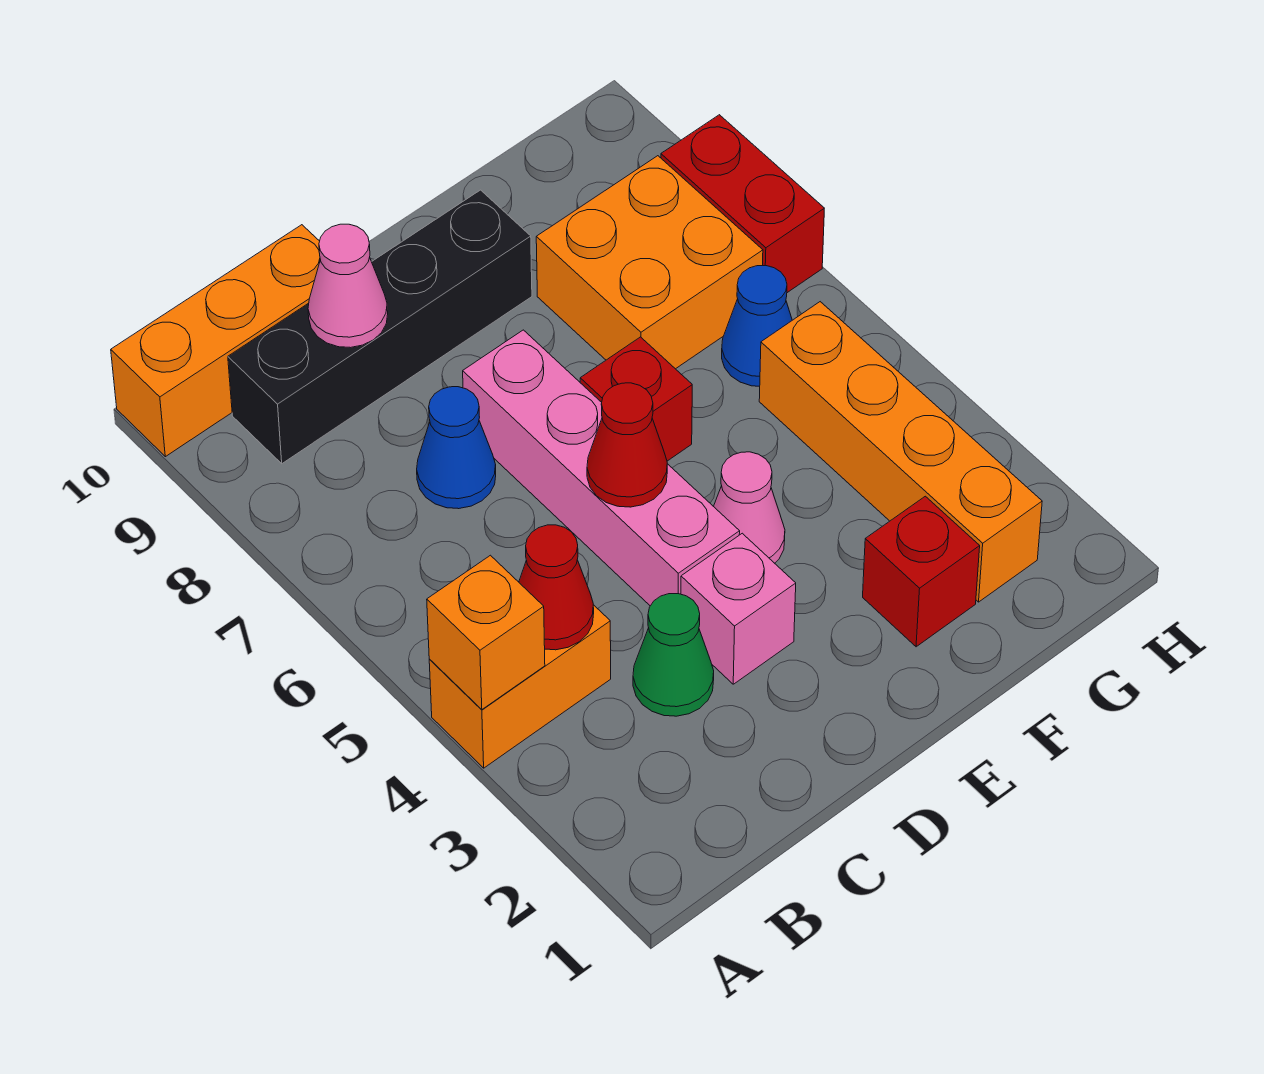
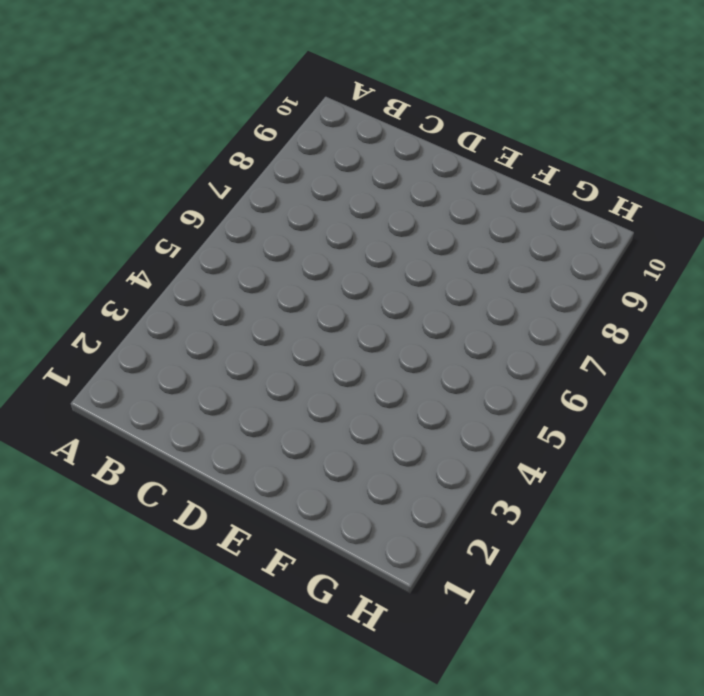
none -> orange 1x2 brick [429,605,611,768]
none -> orange 1x3 brick [111,225,320,457]
none -> black 1x4 brick [228,190,532,464]

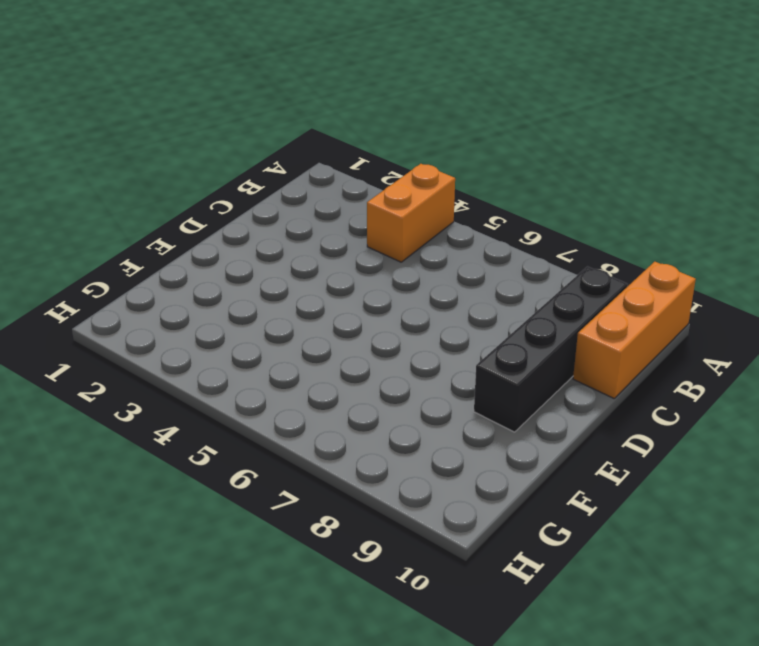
none -> green 1x1 cone [633,594,714,716]
none -> blue 1x1 cone [417,387,496,509]
none -> pink 1x1 brick [681,533,796,684]

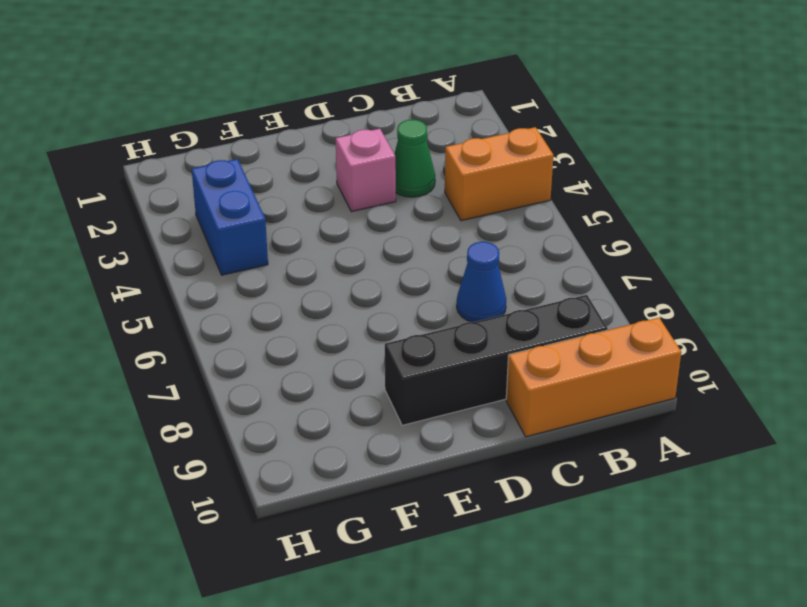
blue 1x2 brick [192,159,268,275] -> orange 1x4 brick [759,302,1042,602]
none -> pink 1x4 brick [463,330,740,606]
none -> pink 1x1 cone [714,452,785,563]
none -> red 1x1 brick [580,337,692,461]

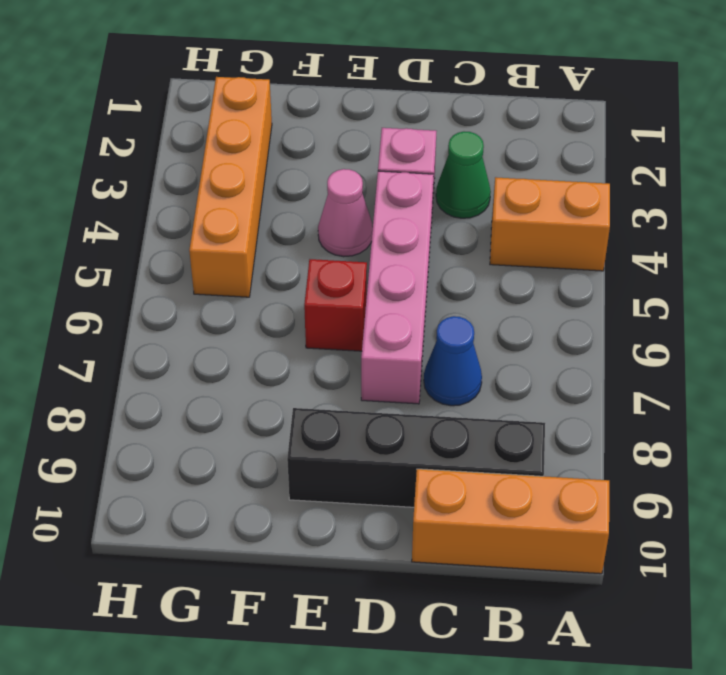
none -> red 1x1 brick [863,496,980,647]
none -> orange 2x2 brick [536,156,763,369]
none -> blue 1x1 cone [722,266,792,386]

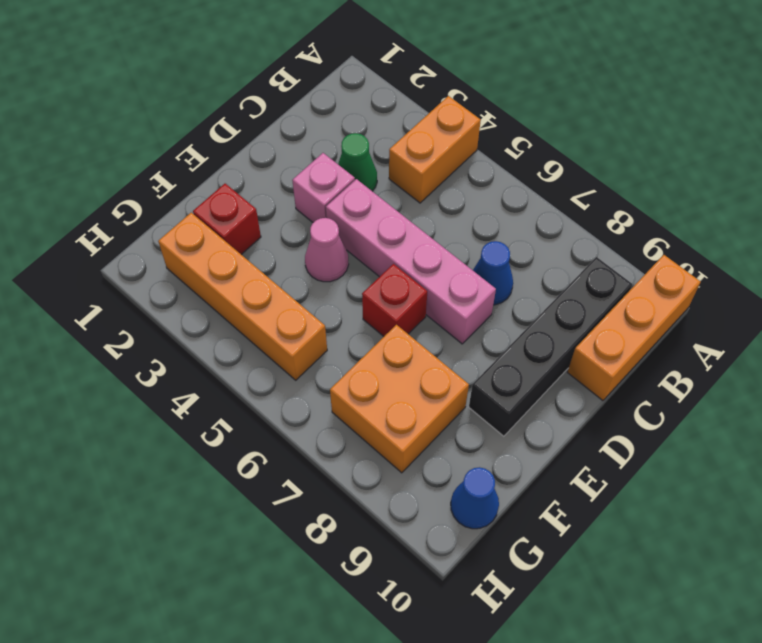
blue 1x1 cone [451,467,499,529] -> blue 1x1 cone moved to [722,266,792,386]
none -> red 1x2 brick [661,115,824,293]
none -> orange 1x1 brick [427,555,545,709]
none -> red 1x1 cone [519,525,594,650]

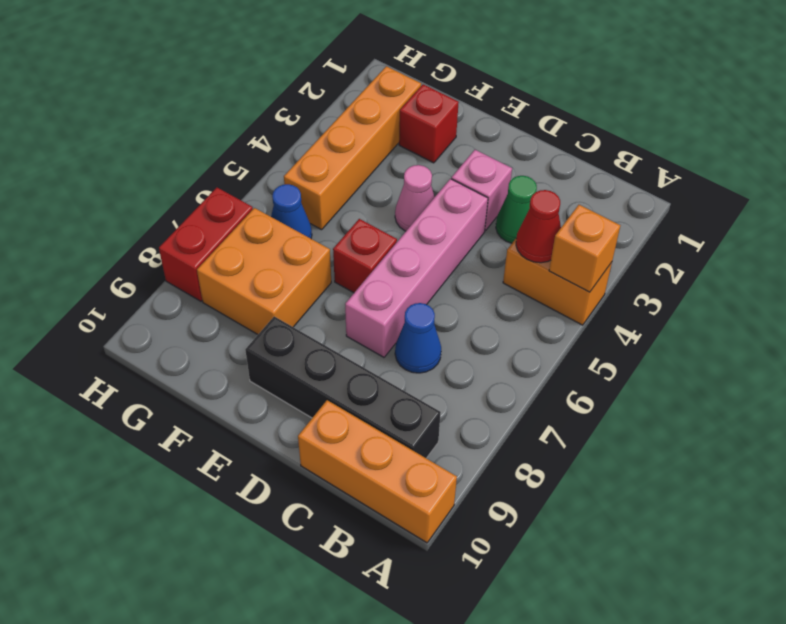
none -> pink 1x1 cone [308,224,388,348]
none -> red 1x1 cone [587,383,667,507]

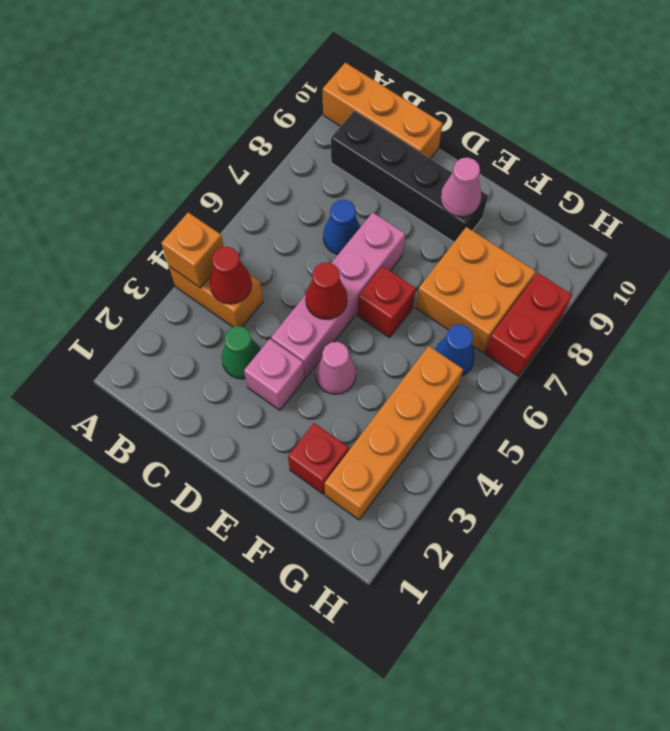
pink 1x1 cone [441,157,481,217] -> pink 1x1 cone moved to [308,224,388,348]

